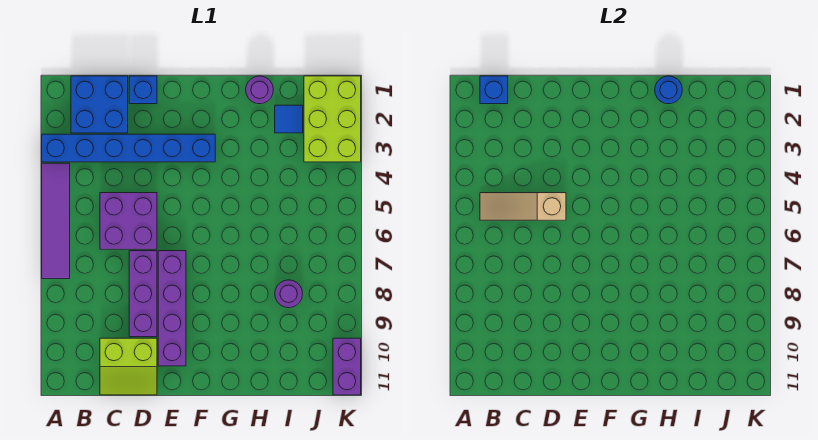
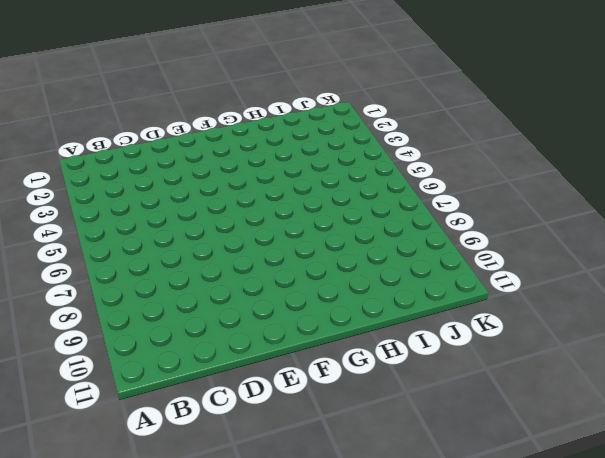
none -> blue 1x6 brick [42,134,215,162]
none -> purple 1x4 tile [42,163,70,279]
none -> blue 2x2 brick [71,76,128,133]

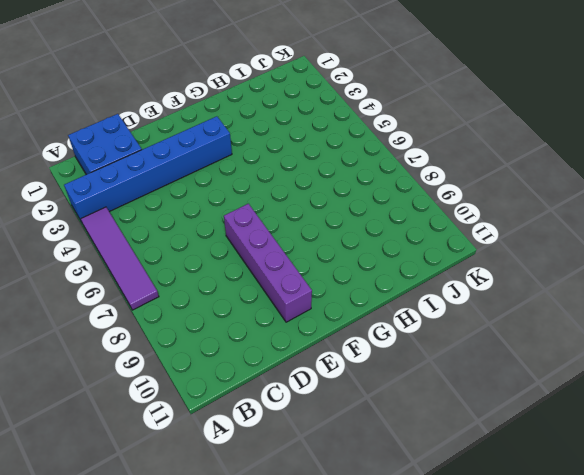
none -> purple 2x2 brick [100,193,157,249]
none -> lime 2x2 slope [100,338,157,395]
none -> blue 1x1 brick [129,76,157,104]

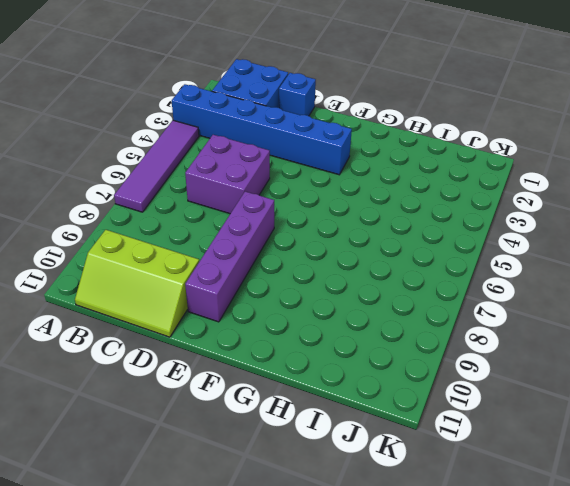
lime 2x3 slope [75,230,199,337] -> lime 2x2 slope [100,338,157,395]
none -> purple 1x3 brick [129,251,157,337]
none -> purple 1x1 round brick [246,76,273,104]
none -> blue 1x1 tile [275,105,303,133]

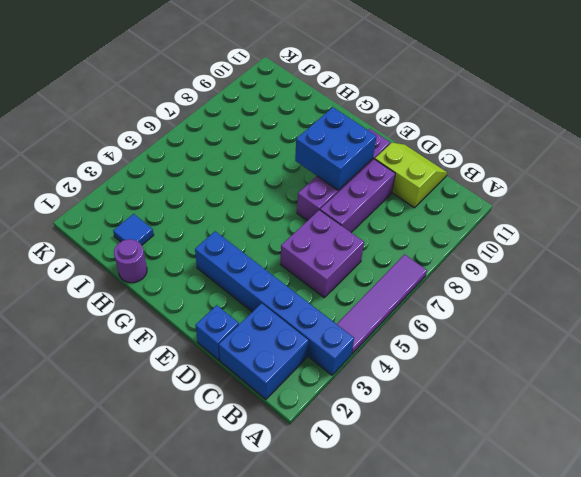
blue 2x2 brick [295,107,377,190] -> none
none -> purple 1x1 round brick [275,280,303,308]
none -> lime 2x3 brick [304,76,361,162]
none -> purple 1x2 brick [333,338,361,395]

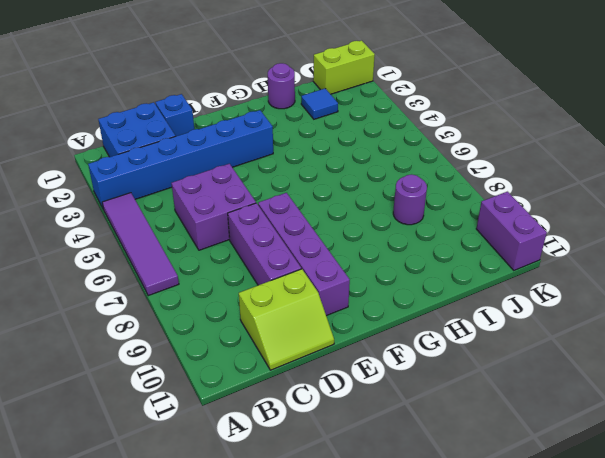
lime 1x2 brick [313,40,375,94] -> lime 2x3 brick [304,76,361,162]
none -> blue 1x1 brick [480,76,508,104]
none -> tan 1x3 slope [480,193,566,220]
none -> blue 1x1 round brick [655,76,682,104]

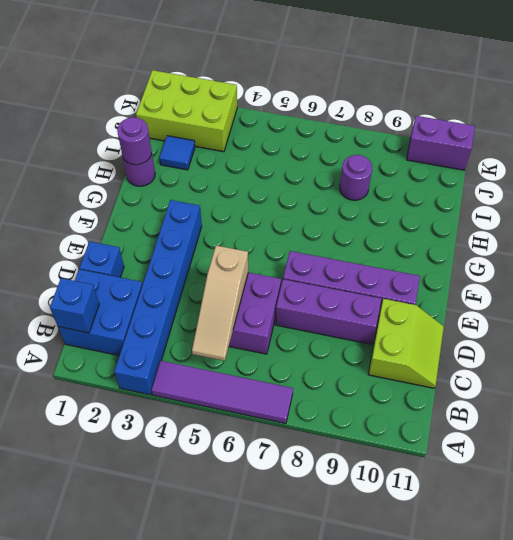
purple 1x1 round brick [117,117,152,165] -> blue 1x1 round brick [655,76,682,104]

